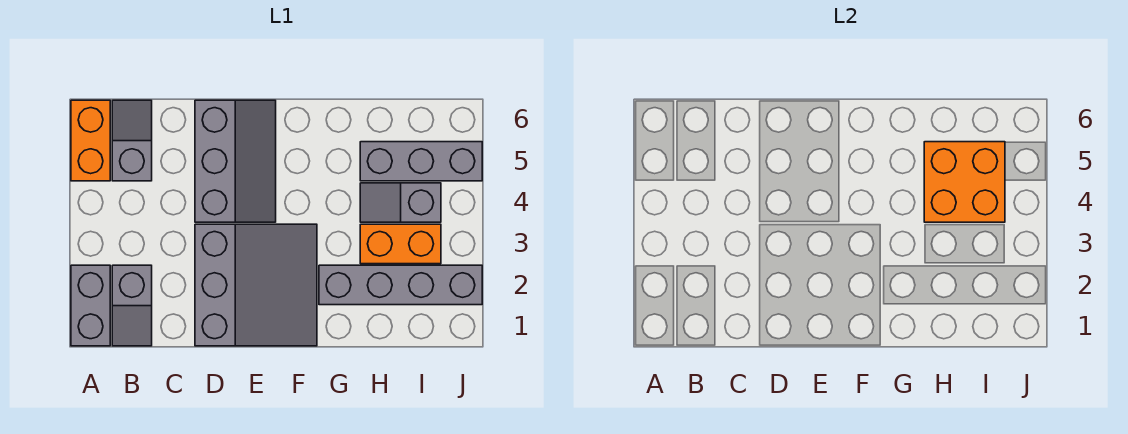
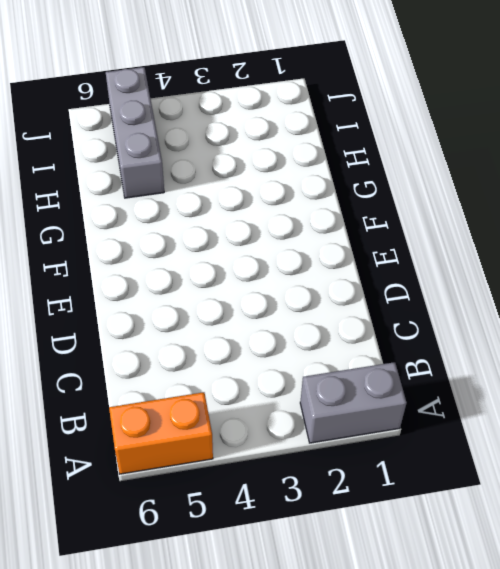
none -> grey 1x2 slope [112,265,152,346]
none -> grey 1x2 slope [112,100,152,181]

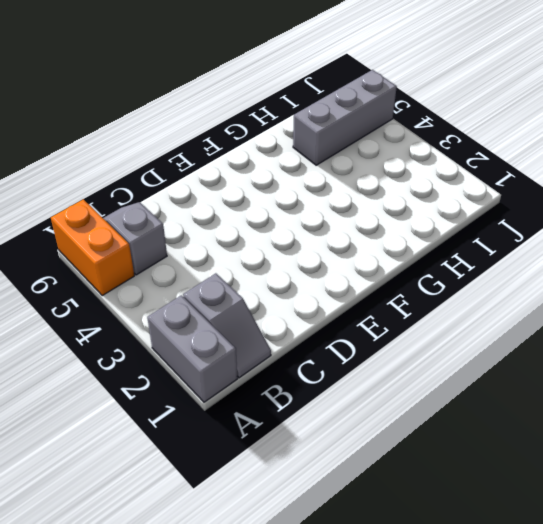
none -> grey 3x3 slope [195,224,317,346]
none -> grey 2x3 slope [195,100,276,222]

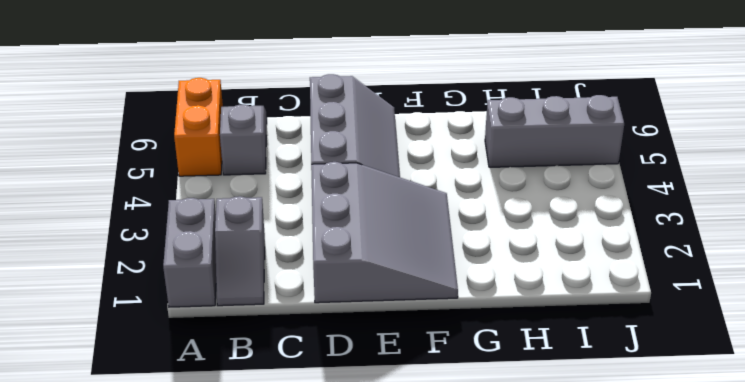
none -> grey 1x4 brick [319,265,482,305]
none -> orange 1x2 brick [360,224,441,264]

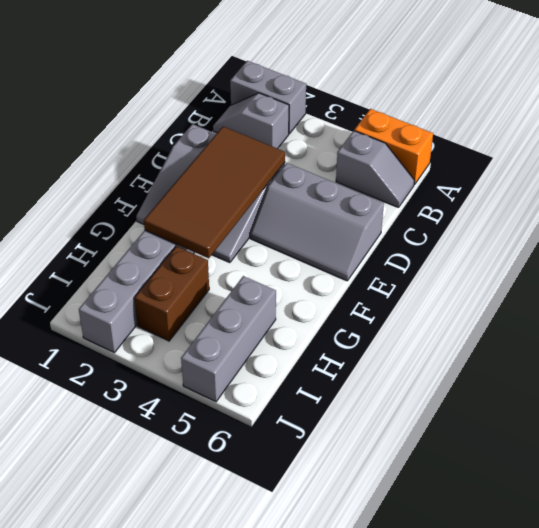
brown 2x4 tile [144,127,285,258] -> none
brown 1x2 brick [135,246,209,341] -> orange 1x2 brick [360,224,441,264]
none -> grey 1x2 slope [360,183,441,222]
none -> orange 2x2 brick [924,142,1005,222]

